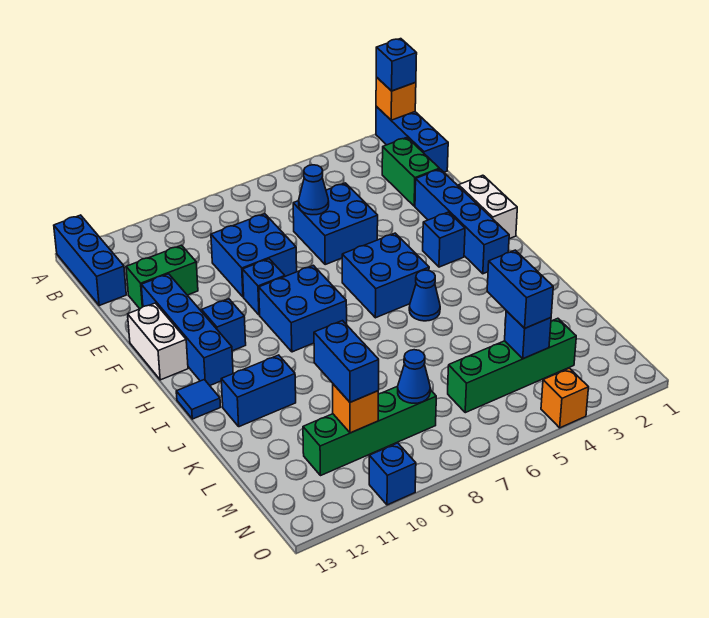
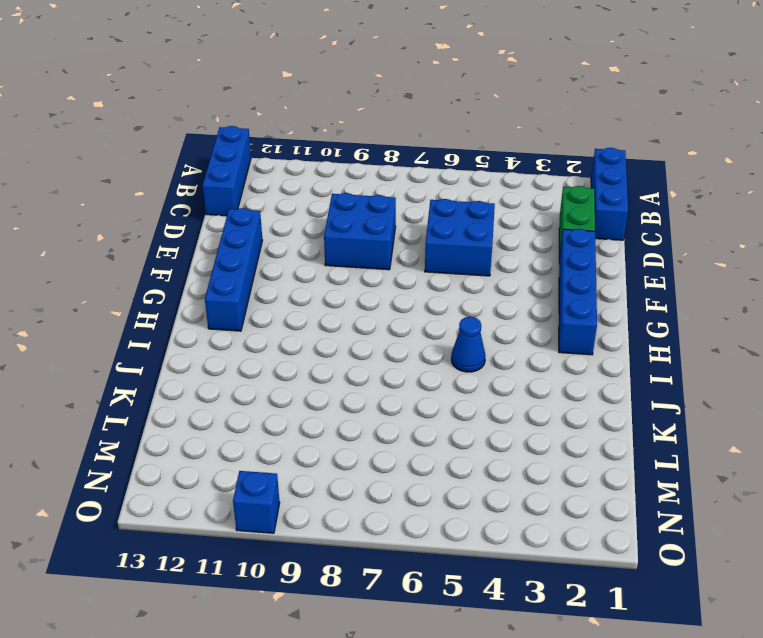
none -> green 1x2 brick [126,245,198,309]
none -> white 1x2 brick [459,175,517,239]
none -> blue 1x1 brick [243,259,285,315]
none -> white 1x2 brick [128,303,188,380]

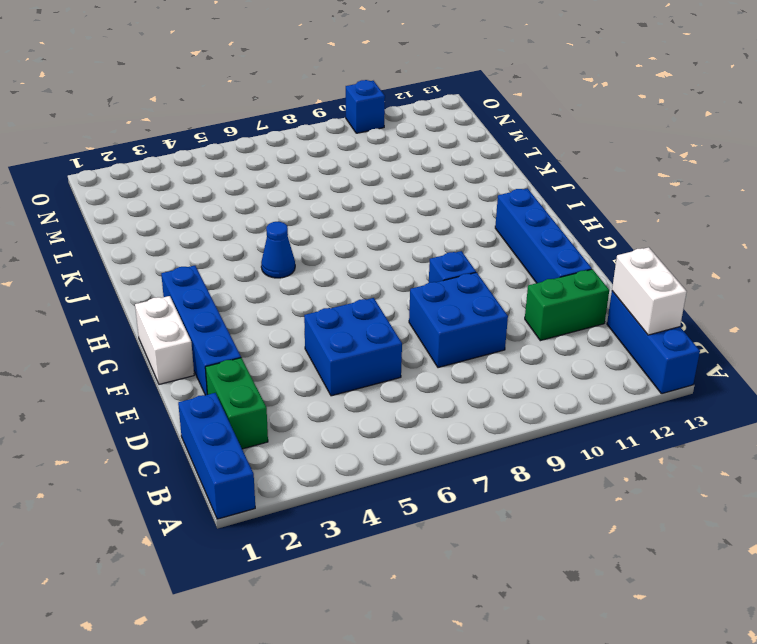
white 1x2 brick [612,247,687,335] -> white 1x2 brick moved to [128,303,188,380]
none -> blue 1x1 brick [423,212,465,267]
none -> blue 2x2 brick [342,233,429,318]
none -> blue 2x2 brick [259,265,347,352]
none -> blue 1x1 brick [202,299,246,351]

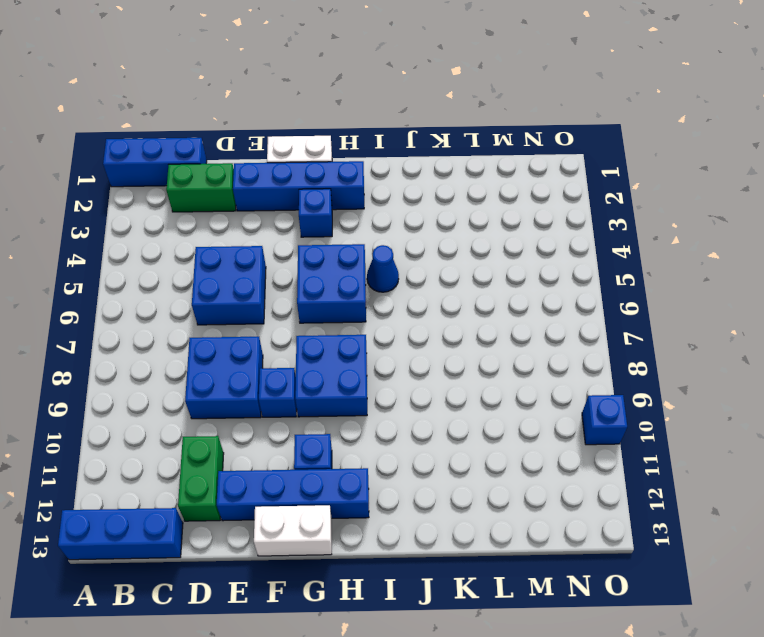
none -> blue 1x1 tile [176,380,220,419]
none -> blue 1x2 brick [221,355,296,427]
none -> green 1x4 brick [448,318,576,413]
none -> green 1x4 brick [303,386,436,476]

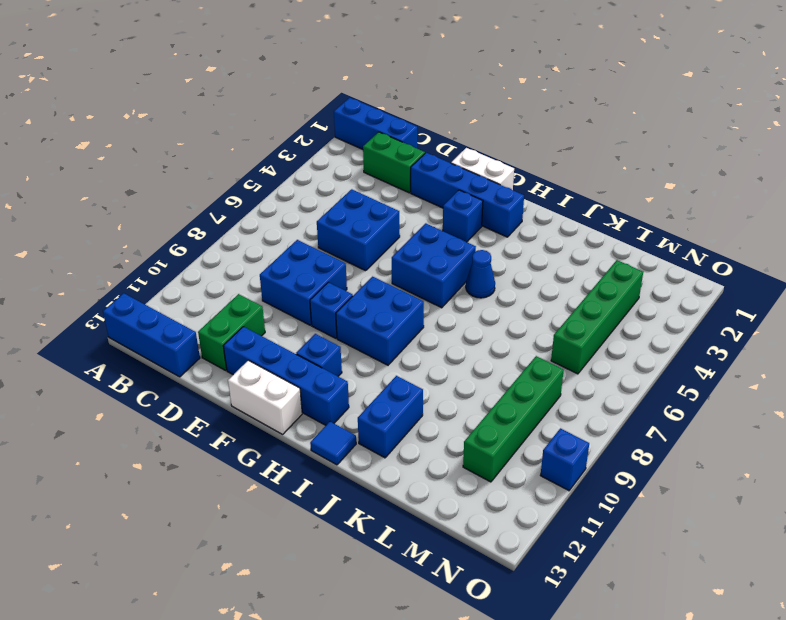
none -> orange 1x1 brick [541,368,589,428]
none -> orange 1x1 brick [376,77,416,120]
none -> blue 1x1 cone [299,165,329,215]
none -> blue 1x1 brick [505,311,551,359]

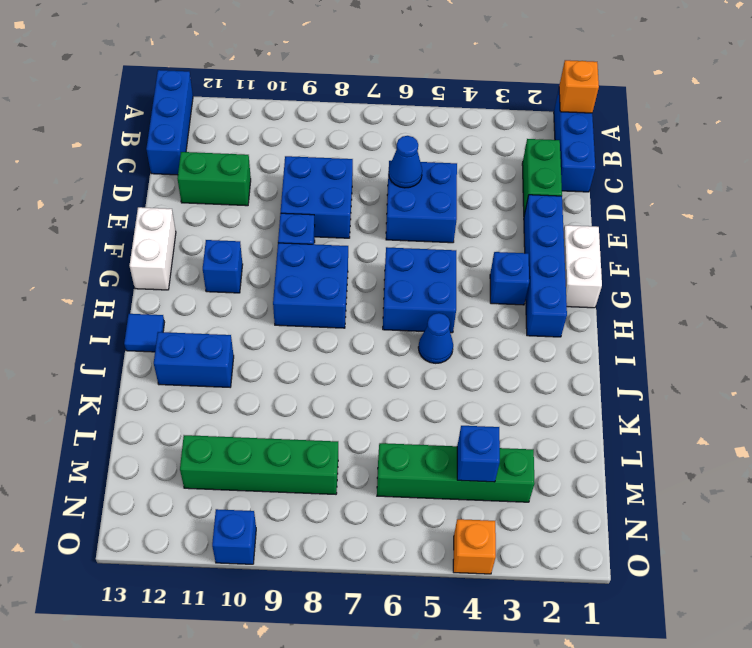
none -> blue 1x4 brick [141,274,233,385]
none -> blue 1x1 cone [398,350,430,403]
none -> orange 1x1 brick [333,384,378,433]
none -> blue 1x1 brick [376,39,417,91]

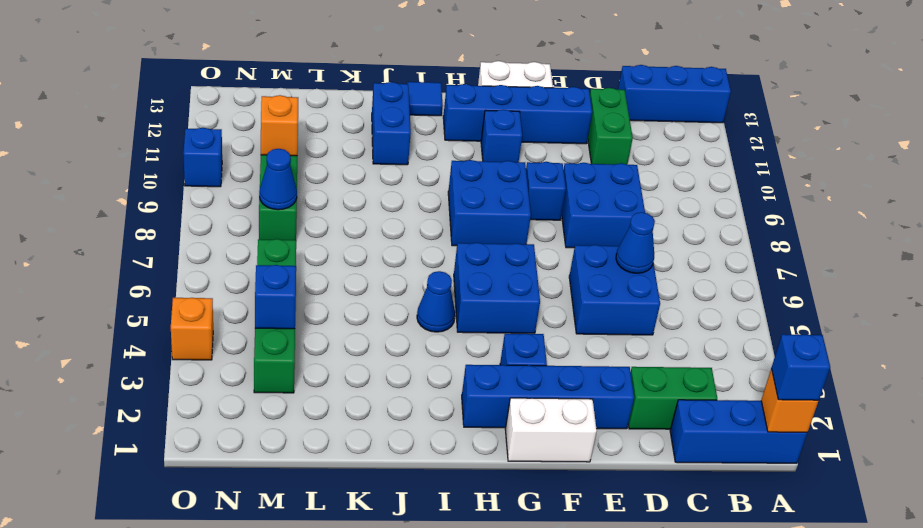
none -> blue 1x2 brick [487,250,553,328]
none -> blue 1x2 brick [314,321,379,402]

